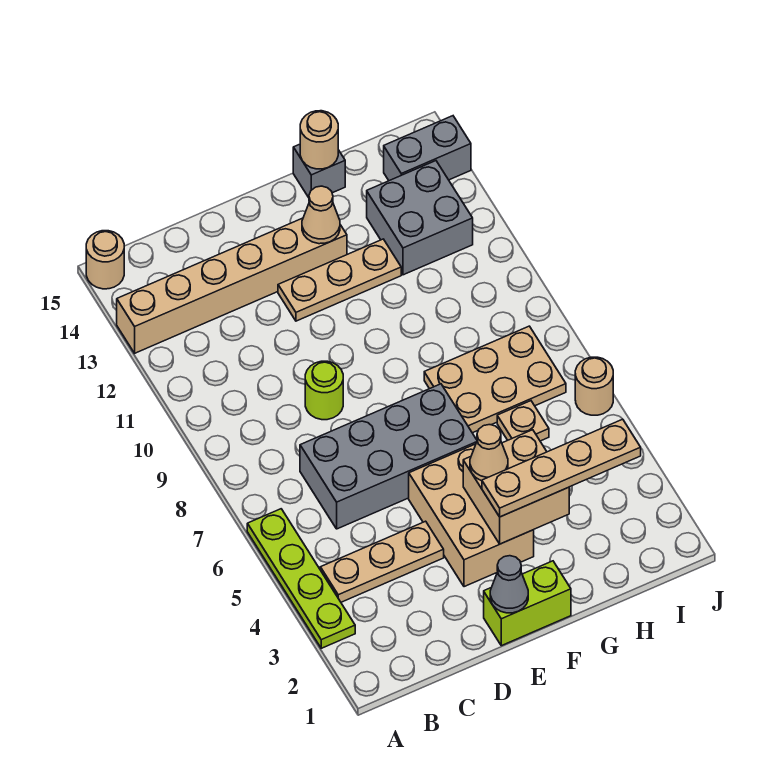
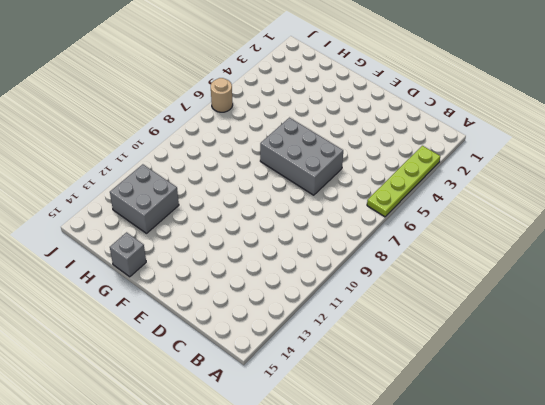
grey 2x3 brick [260,118,343,195] -> grey 2x4 brick [300,384,477,529]
none -> tan 1x6 brick [117,218,347,353]
none -> tan 1x1 round brick [86,231,124,289]
none -> tan 1x3 plate [320,521,444,602]

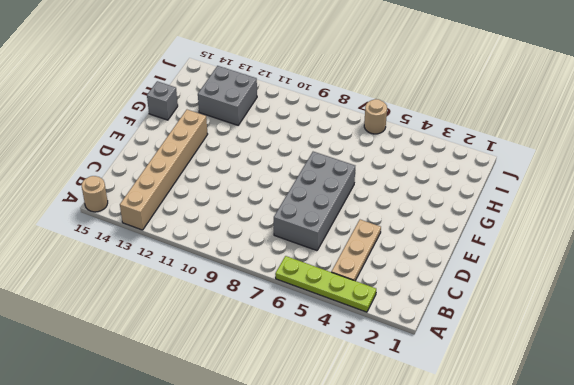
none -> lime 1x1 round brick [305,361,343,420]
none -> lime 1x2 brick [484,561,571,646]
none -> tan 2x3 brick [409,444,534,587]

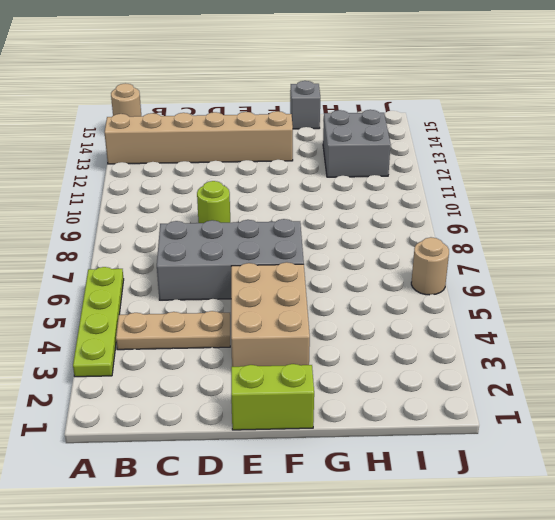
none -> tan 1x3 plate [278,239,401,321]
none -> tan 2x3 plate [424,326,566,433]
none -> tan 1x1 plate [497,401,549,441]

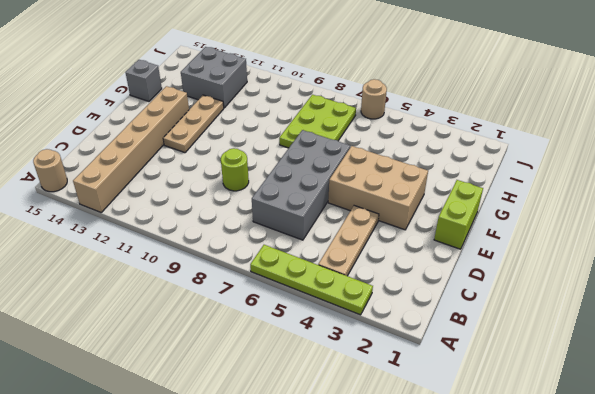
lime 2x3 plate [279,95,356,148] -> tan 2x3 plate [424,326,566,433]
none -> tan 1x1 plate [497,401,549,441]
none -> grey 1x2 brick [384,116,471,181]
none -> grey 1x1 cone [490,556,528,613]

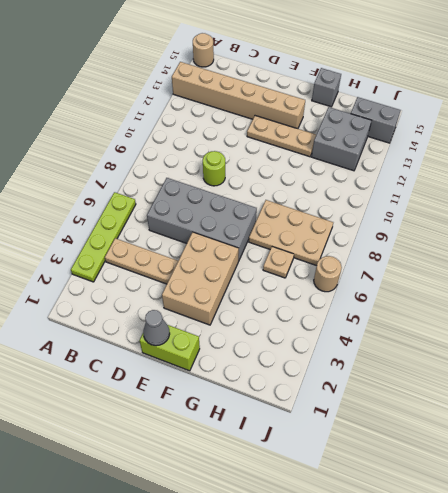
none -> tan 2x2 brick [463,430,569,544]
none -> tan 1x1 cone [302,186,340,244]
none -> tan 1x1 round brick [300,111,338,169]

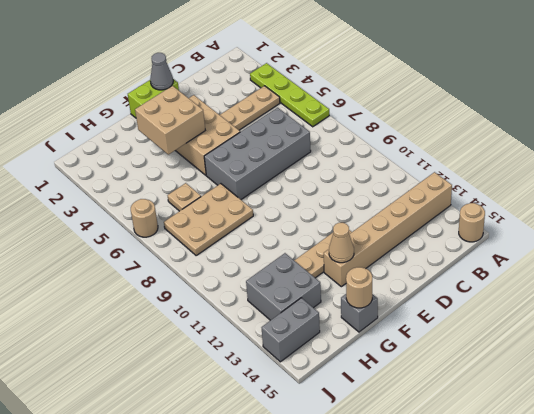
none -> lime 1x1 round brick [305,361,343,420]
none -> tan 1x4 plate [482,419,641,517]
none -> tan 1x1 cone [470,425,508,481]

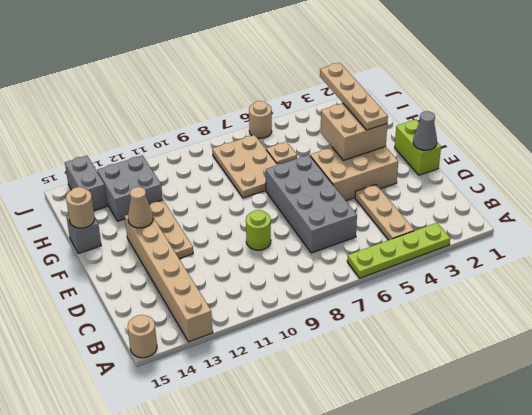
none -> tan 1x1 cone [470,425,508,481]

